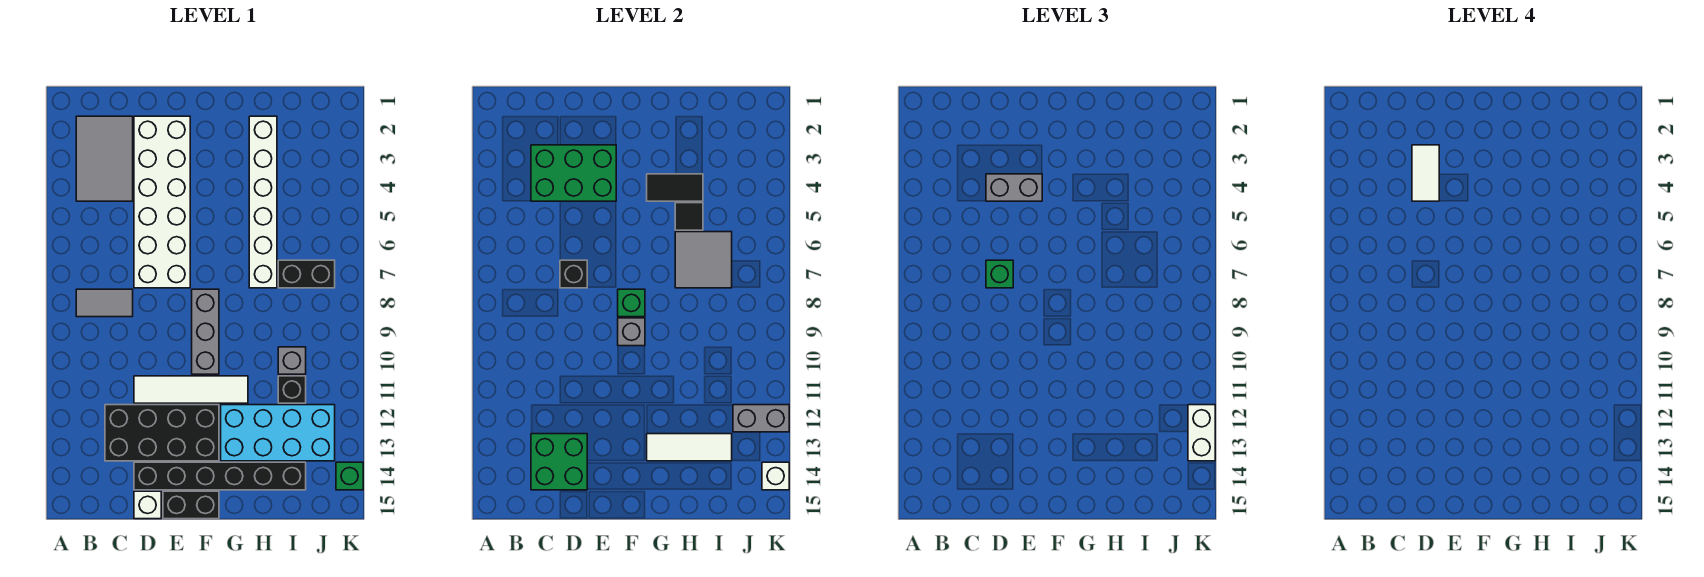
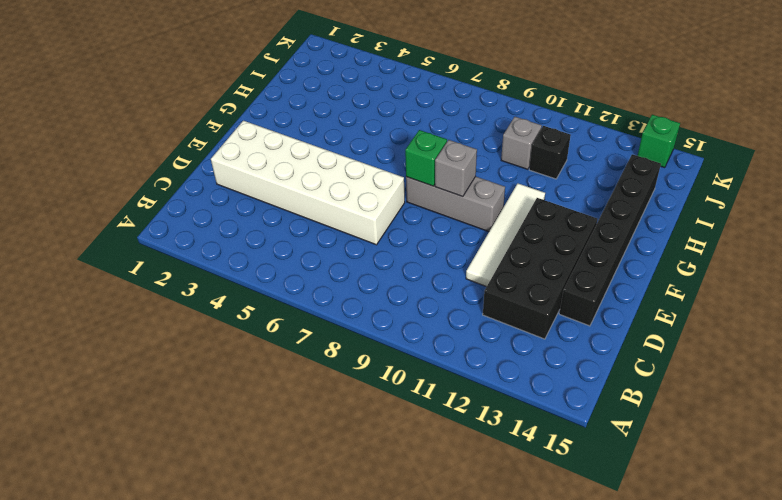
none -> grey 2x3 tile [76,116,133,201]
none -> grey 1x2 tile [76,289,133,317]
none -> white 1x1 brick [134,491,161,519]
none -> black 1x2 brick [163,491,219,519]

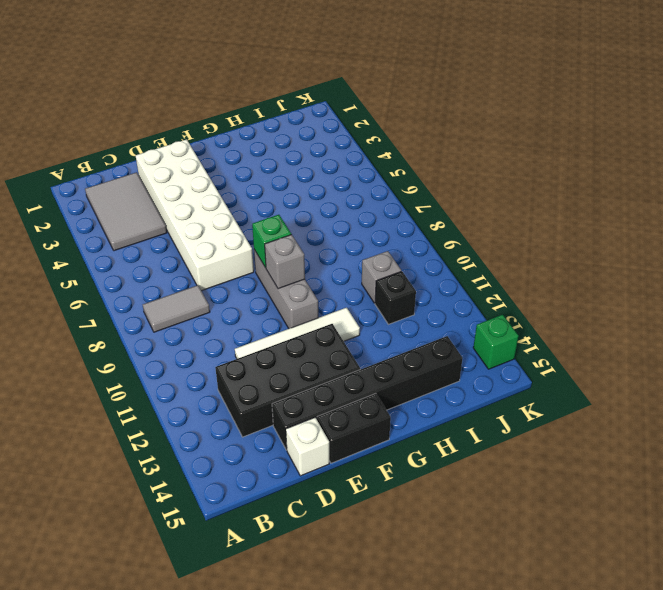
none -> cyan 2x4 brick [221,405,335,461]
none -> white 1x6 brick [249,116,277,288]
none -> black 1x2 brick [278,260,335,288]
none -> green 2x3 brick [531,145,616,201]

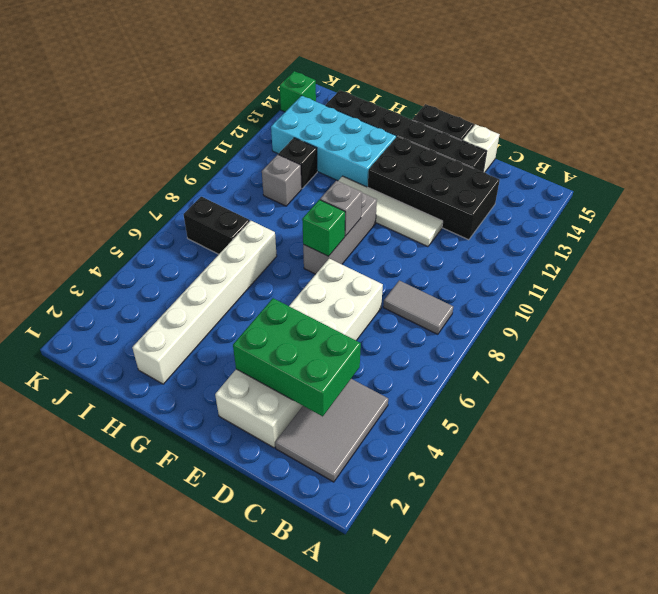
none -> green 2x2 brick [531,434,587,490]
none -> black 1x1 brick [560,260,587,288]
none -> black 1x2 tile [647,174,703,201]
none -> white 1x3 tile [647,434,732,461]

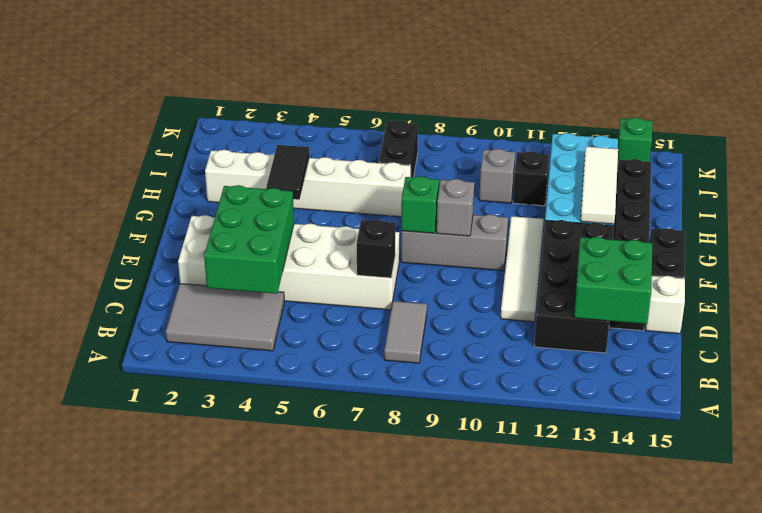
none -> black 1x1 tile [675,203,703,230]
none -> grey 2x2 tile [675,232,732,288]
none -> grey 1x2 brick [733,405,789,432]
none -> white 1x1 brick [762,462,789,490]

